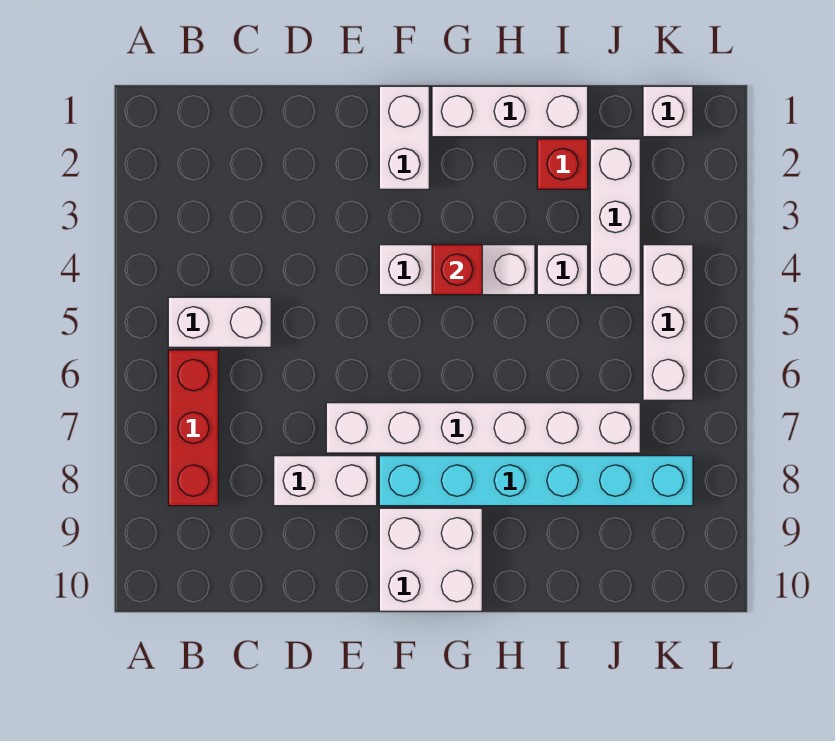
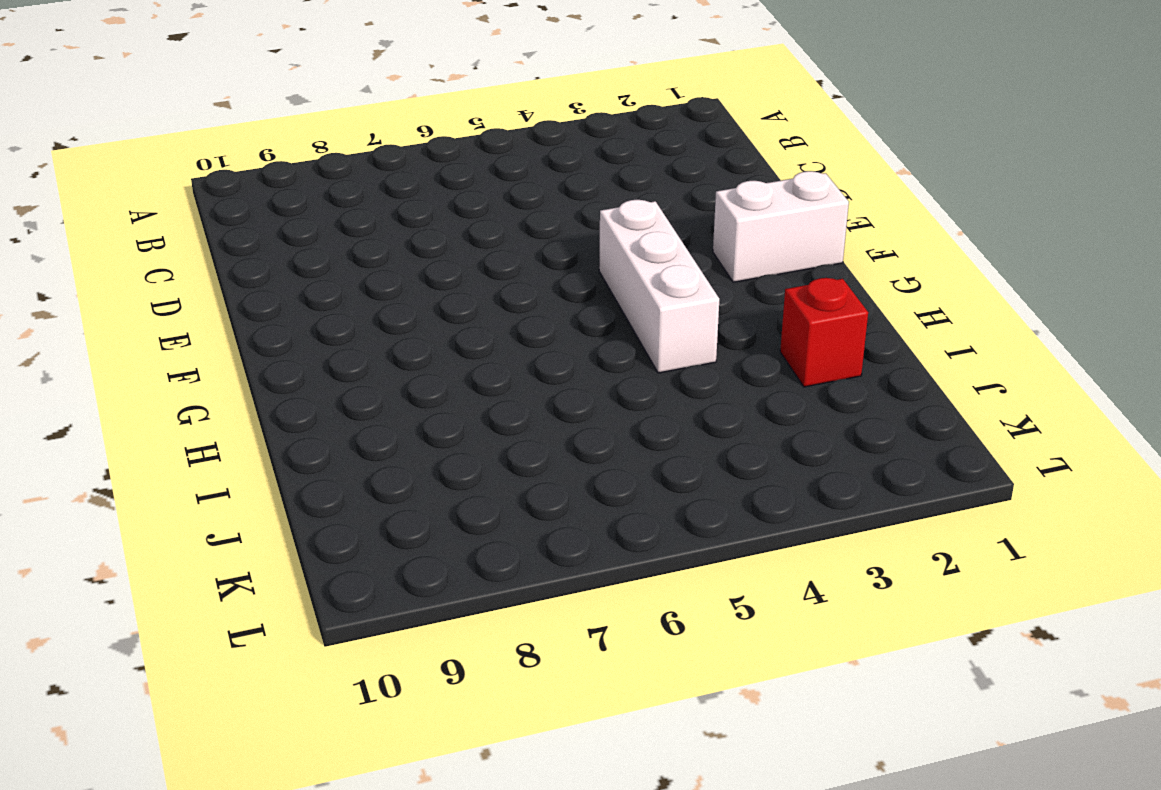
none -> white 1x2 brick [168,297,271,347]
none -> red 1x3 brick [168,350,218,506]
none -> white 1x2 brick [274,456,377,506]

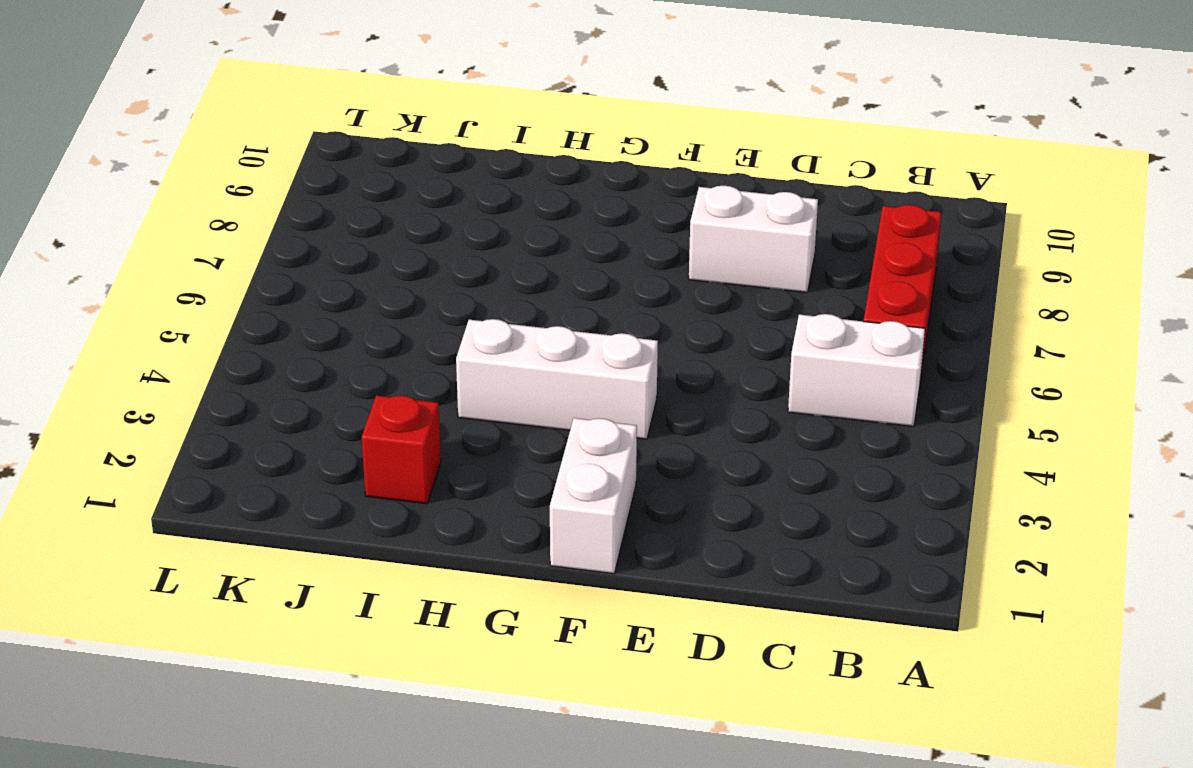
none -> white 1x6 brick [326,403,640,453]
none -> cyan 1x6 brick [379,456,693,506]
none -> white 2x2 brick [379,508,482,611]

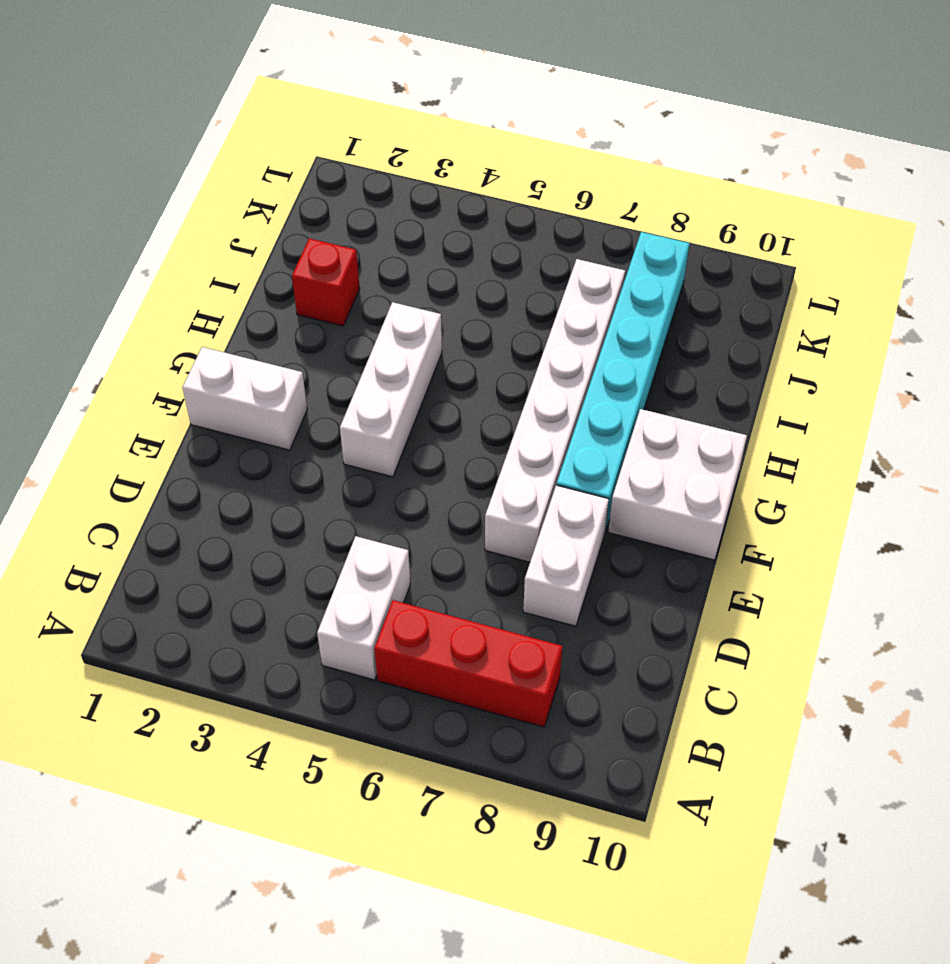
none -> white 1x3 brick [432,86,588,137]
none -> white 1x1 brick [537,245,588,295]
none -> white 1x3 brick [590,139,640,295]

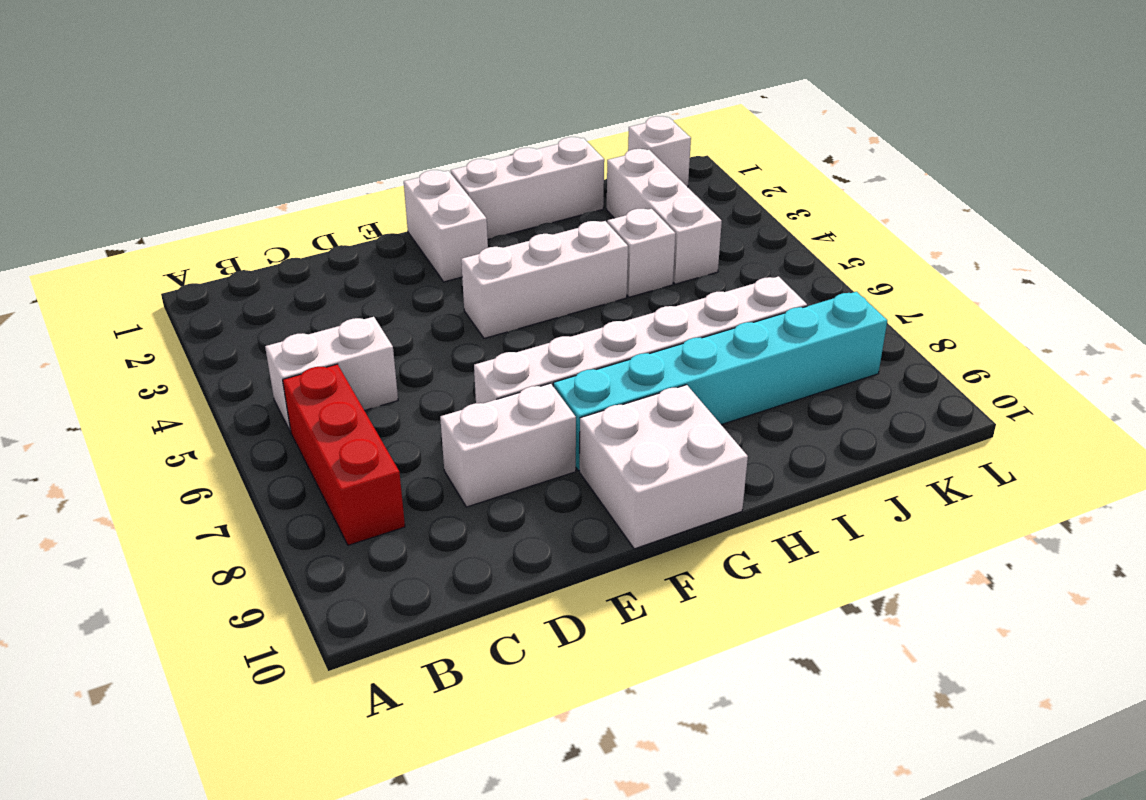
none -> red 1x1 brick [537,139,588,189]
none -> white 1x3 brick [643,245,693,400]
none -> red 1x1 brick [432,245,482,295]

